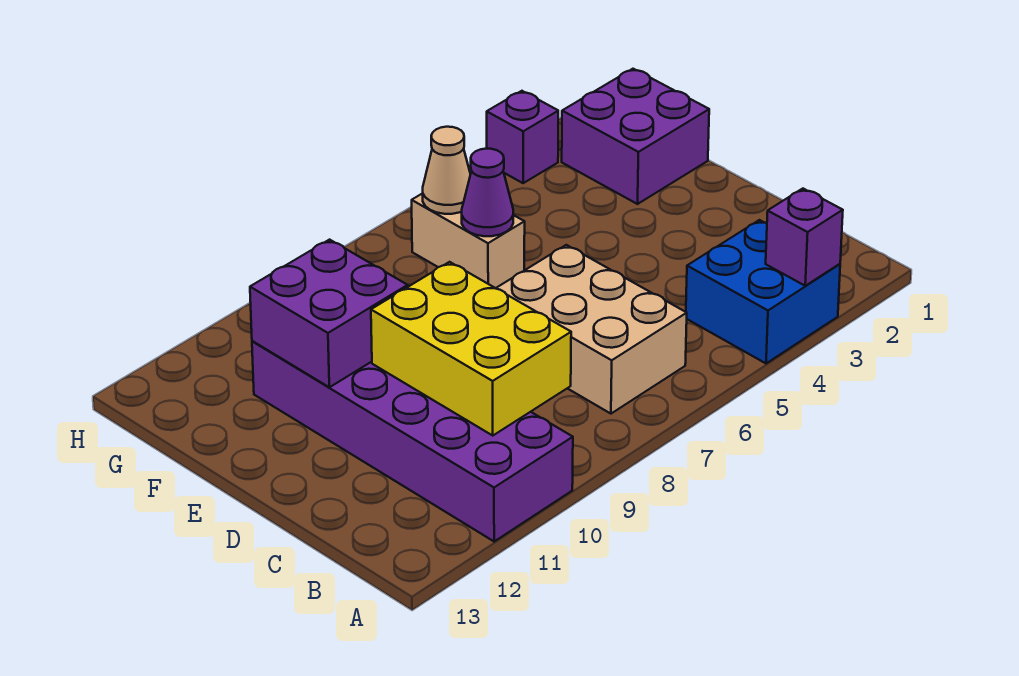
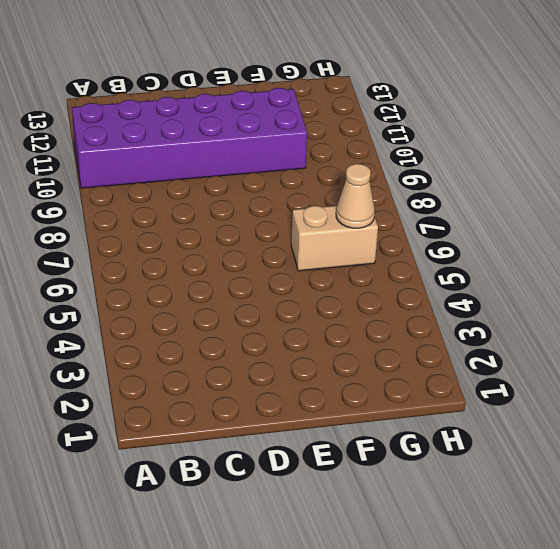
none -> blue 2x2 brick [686,220,840,363]
none -> tan 2x3 brick [496,245,687,414]

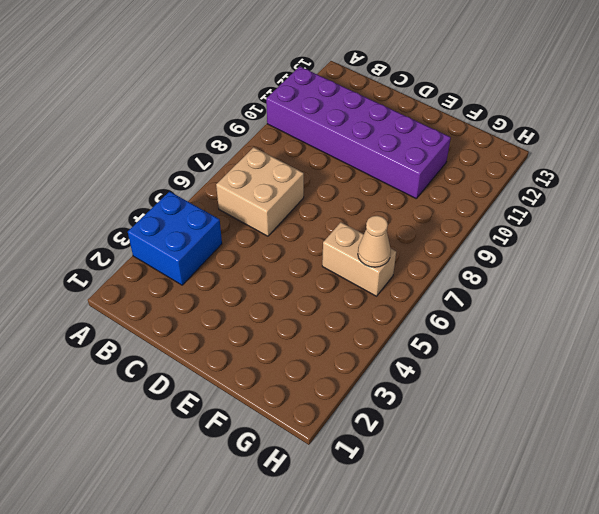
tan 2x2 brick [216,147,304,236] -> tan 2x3 brick [496,245,687,414]
none -> purple 2x2 brick [562,69,709,204]
none -> purple 1x1 brick [487,91,558,183]

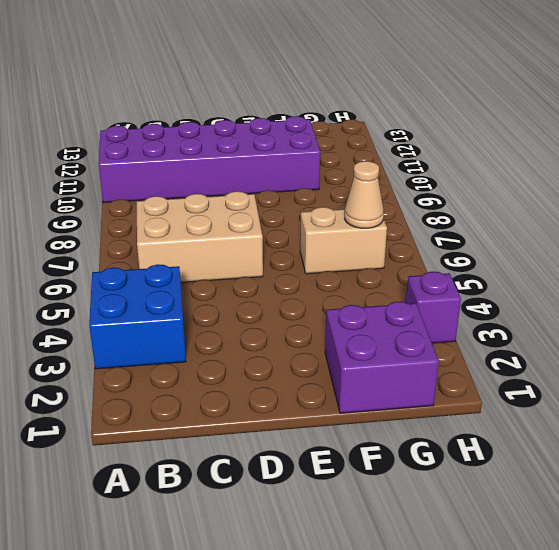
none -> purple 1x1 brick [766,189,843,286]
none -> yellow 2x3 brick [371,262,571,435]

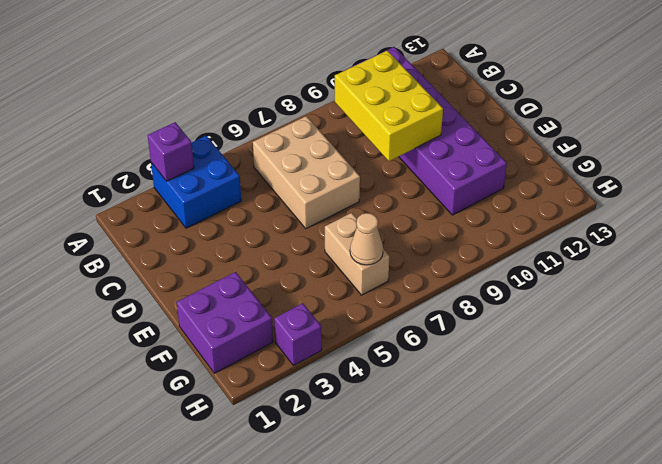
none -> purple 2x2 brick [250,240,408,387]
none -> purple 1x1 cone [462,149,513,236]

